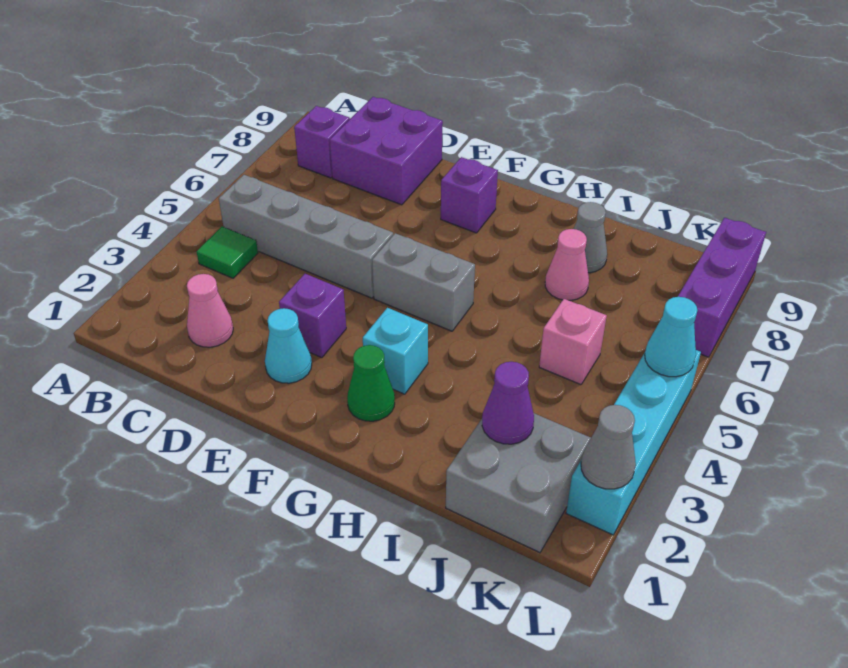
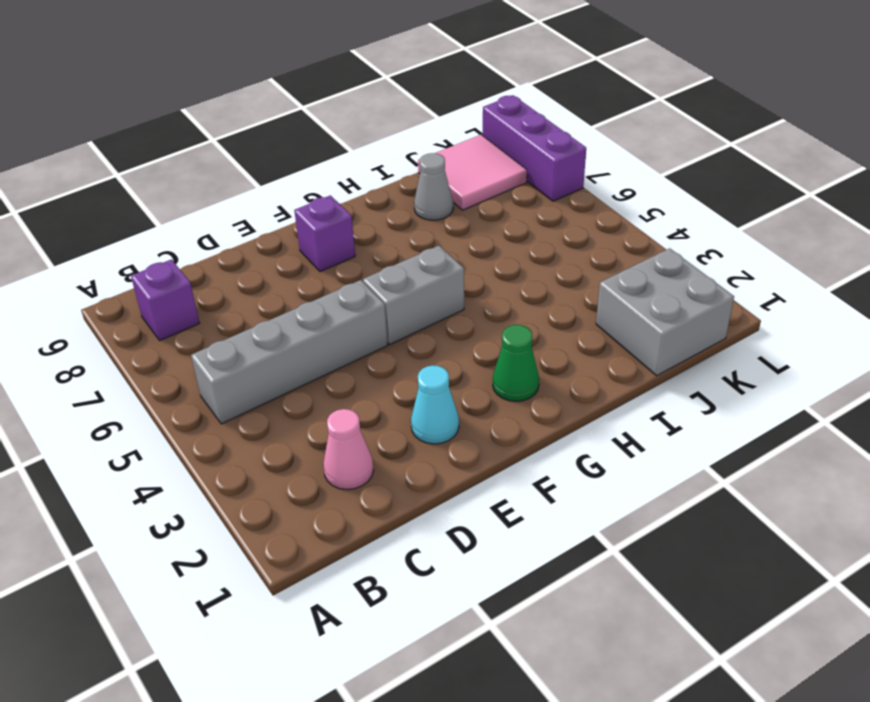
pink 2x2 tile [418,135,527,210] -> none
none -> green 1x1 tile [197,226,258,278]
none -> purple 2x2 brick [330,97,443,205]
none -> purple 1x1 brick [279,274,346,358]

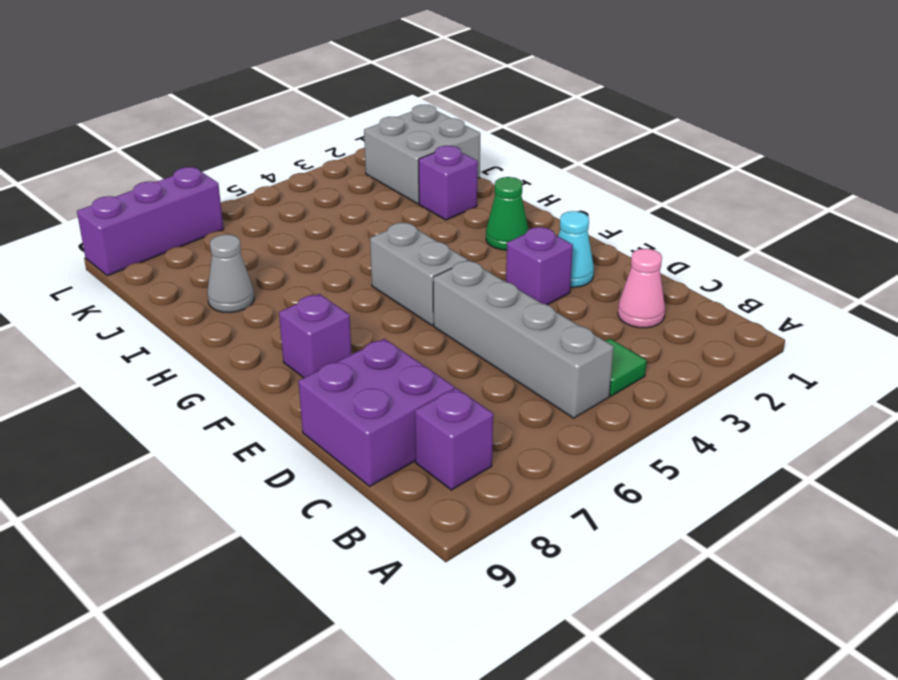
purple 1x1 brick [418,146,478,220] -> none
none -> cyan 1x1 brick [363,308,428,394]
none -> pink 1x1 cone [545,229,589,300]
none -> pink 1x1 brick [539,299,607,385]

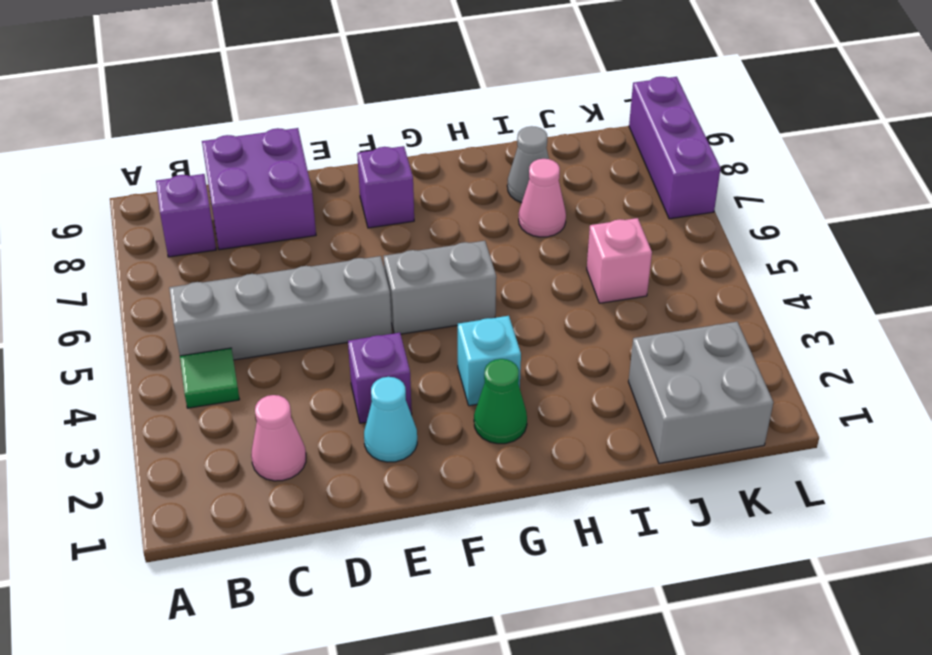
none -> cyan 1x4 brick [566,350,701,535]
none -> purple 1x1 cone [482,362,534,444]
none -> grey 1x1 cone [581,405,636,489]

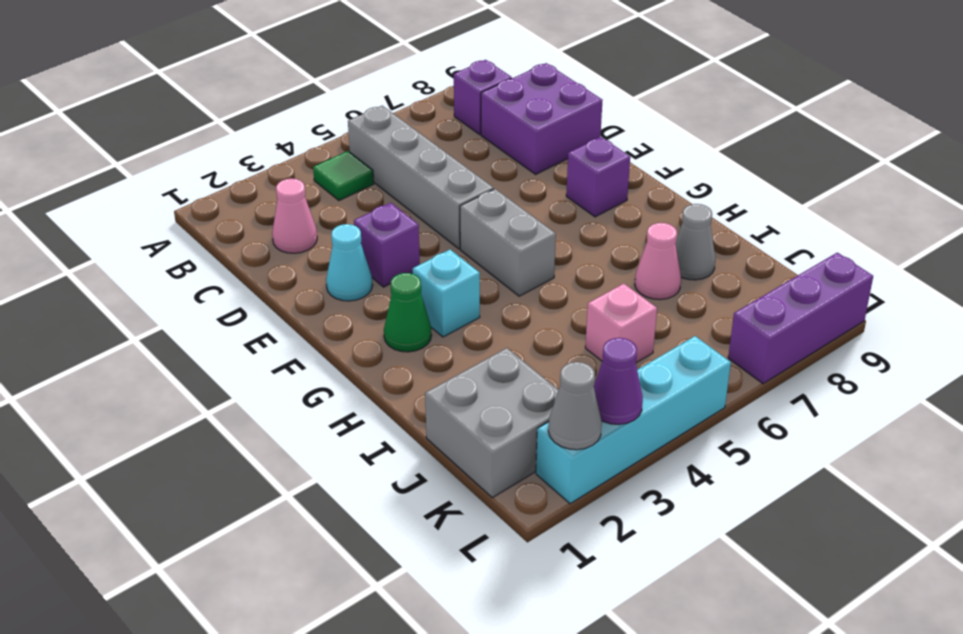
purple 1x1 cone [594,338,643,425] -> purple 1x1 cone moved to [482,362,534,444]
none -> cyan 1x1 cone [645,297,697,377]

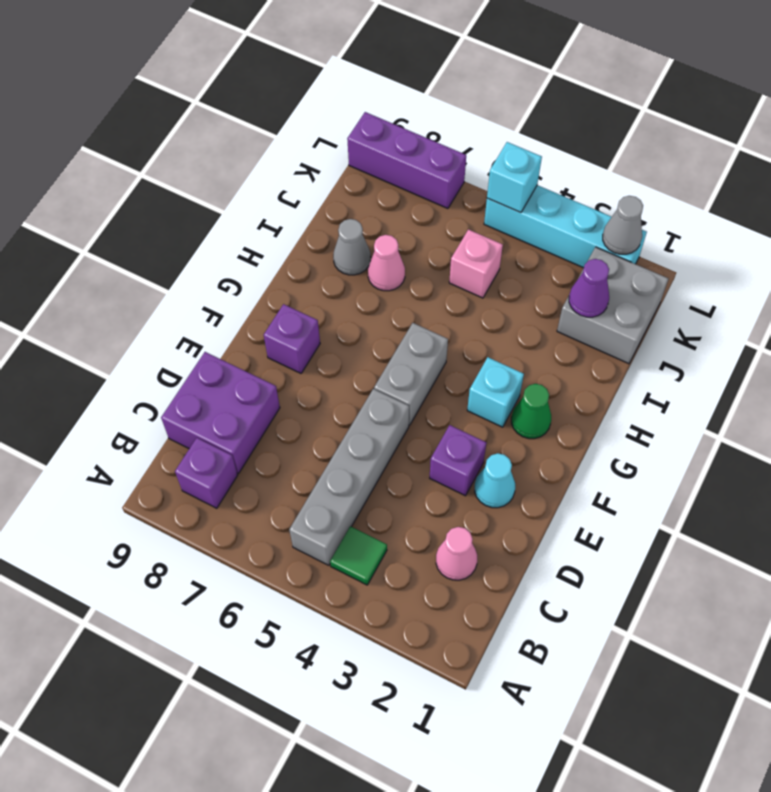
cyan 1x1 brick [487,142,542,213] -> cyan 1x1 cone [645,297,697,377]

